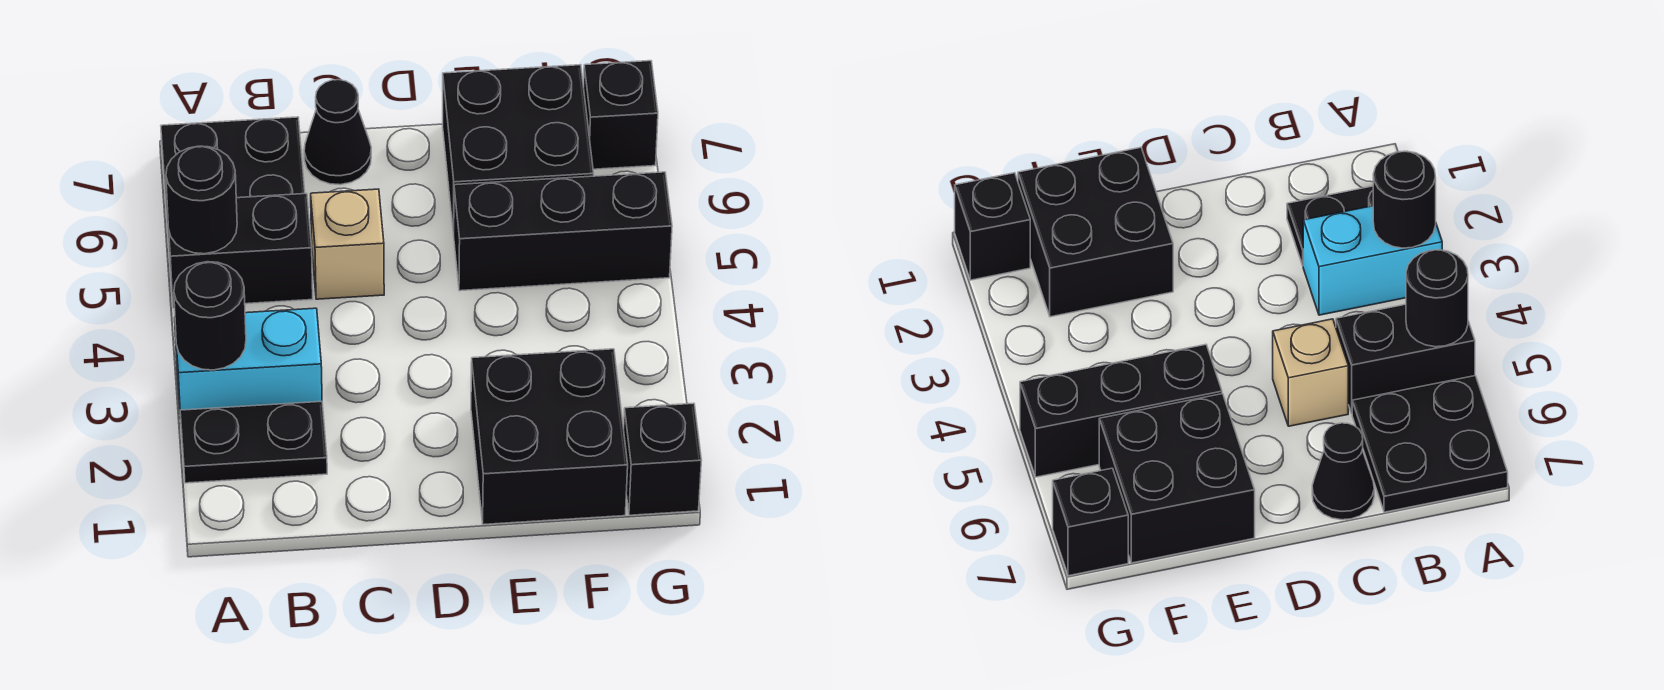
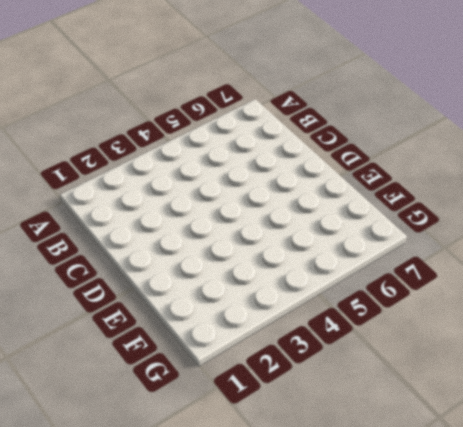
none -> black 1x2 plate [180,401,327,483]
none -> cyan 1x2 brick [175,308,322,419]
none -> black 1x2 brick [167,194,313,308]

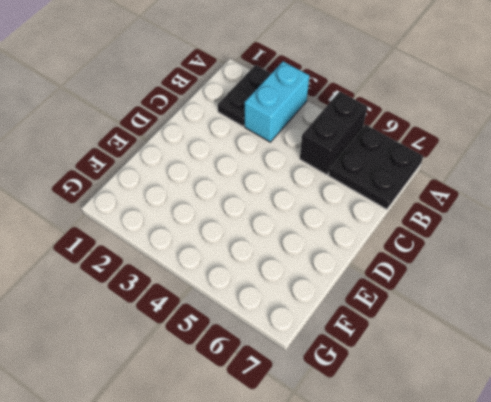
none -> tan 1x1 brick [311,189,384,299]
none -> black 1x1 cone [304,80,371,185]
none -> black 2x2 brick [471,349,628,525]

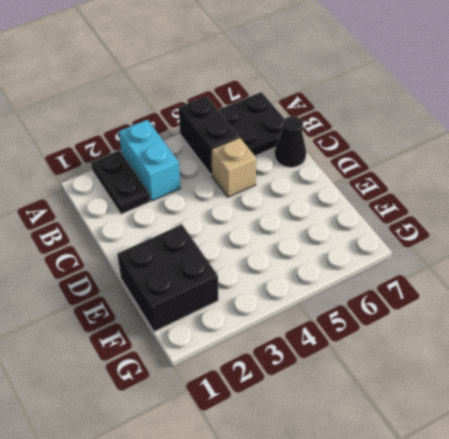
none -> black 1x3 brick [454,172,672,291]
none -> black 2x2 brick [443,65,594,234]
none -> black 1x1 brick [624,403,702,515]

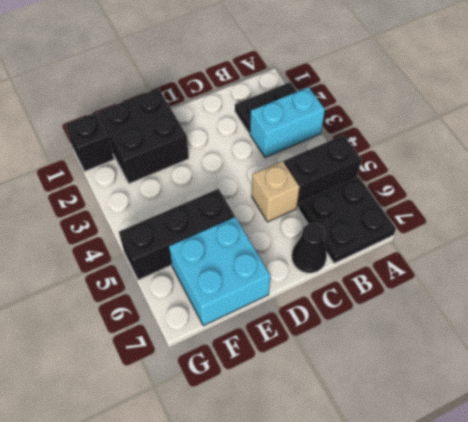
cyan 2x2 brick [169,217,271,326] -> black 2x2 brick [443,65,594,234]
none -> black 1x1 brick [584,61,658,169]
none -> black 1x1 round brick [174,262,246,370]
none -> black 1x1 round brick [166,146,237,254]

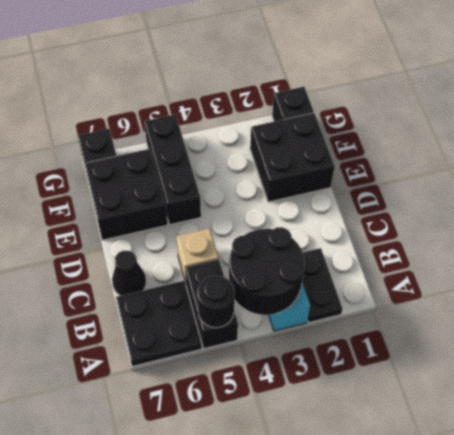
black 2x2 round brick [229,227,305,315] -> black 1x1 round brick [174,262,246,370]

